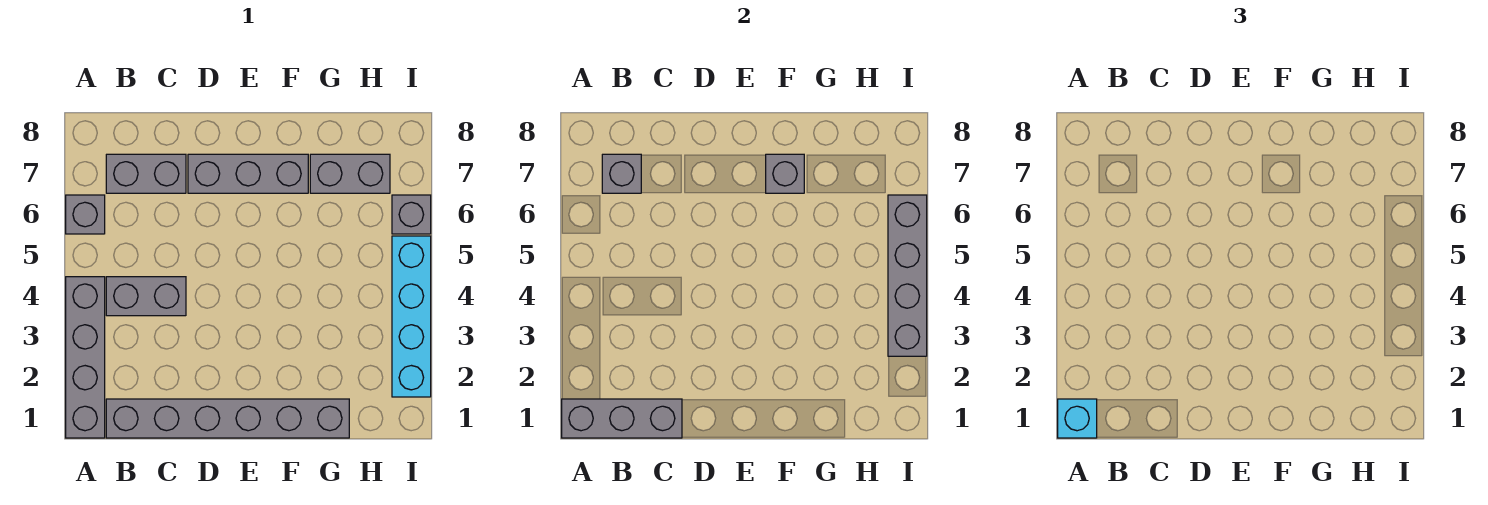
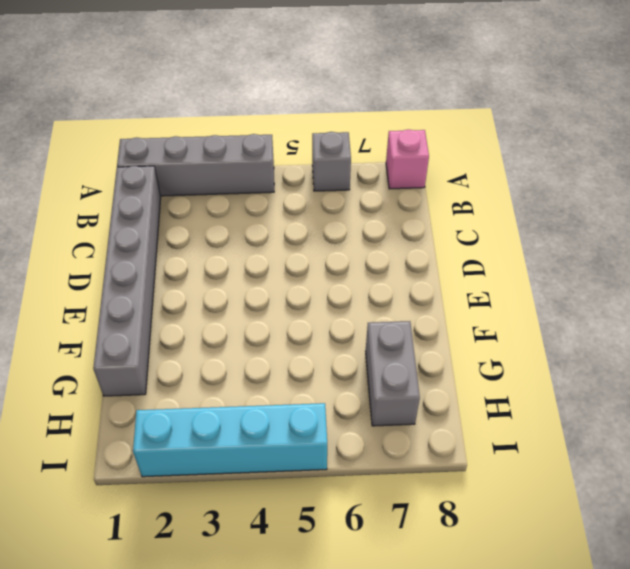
pink 1x1 brick [386,129,429,189] -> none
none -> grey 1x2 brick [106,277,186,316]
none -> grey 1x2 brick [106,154,186,193]
none -> grey 1x3 brick [188,154,308,193]

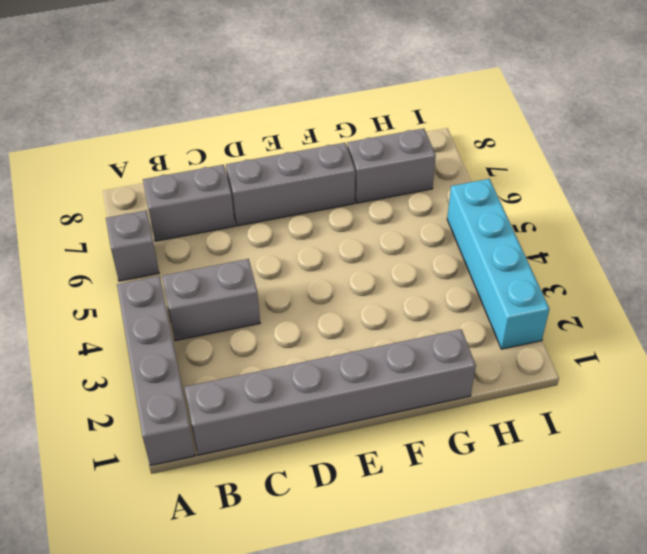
none -> grey 1x1 brick [392,195,431,234]
none -> grey 1x3 brick [562,399,682,438]
none -> grey 1x1 brick [602,154,641,193]

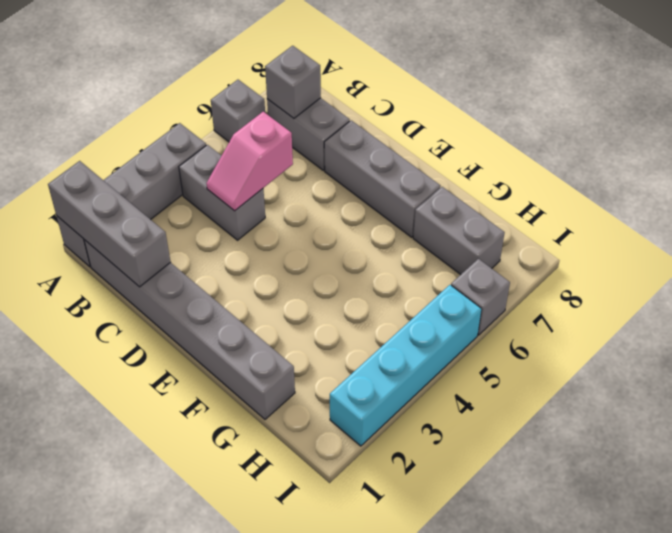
pink 1x2 slope [206,112,293,211] -> none
none -> grey 1x1 brick [766,154,804,193]
none -> grey 1x4 brick [888,195,927,356]
none -> cyan 1x1 brick [1058,399,1097,438]

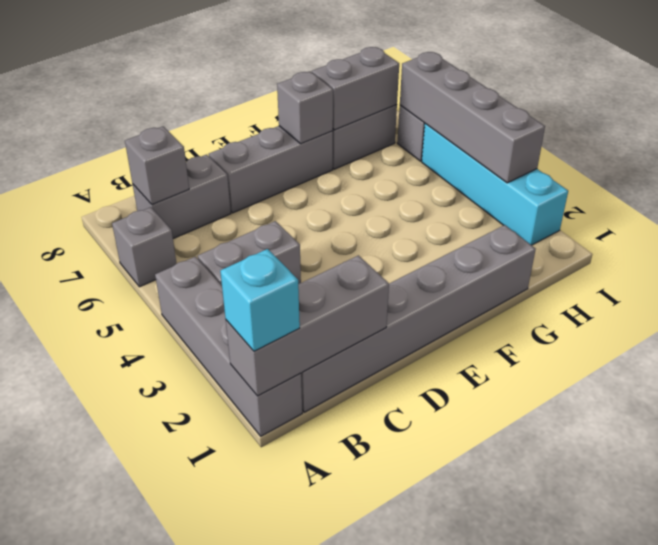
grey 1x2 brick [312,47,399,130] -> none

